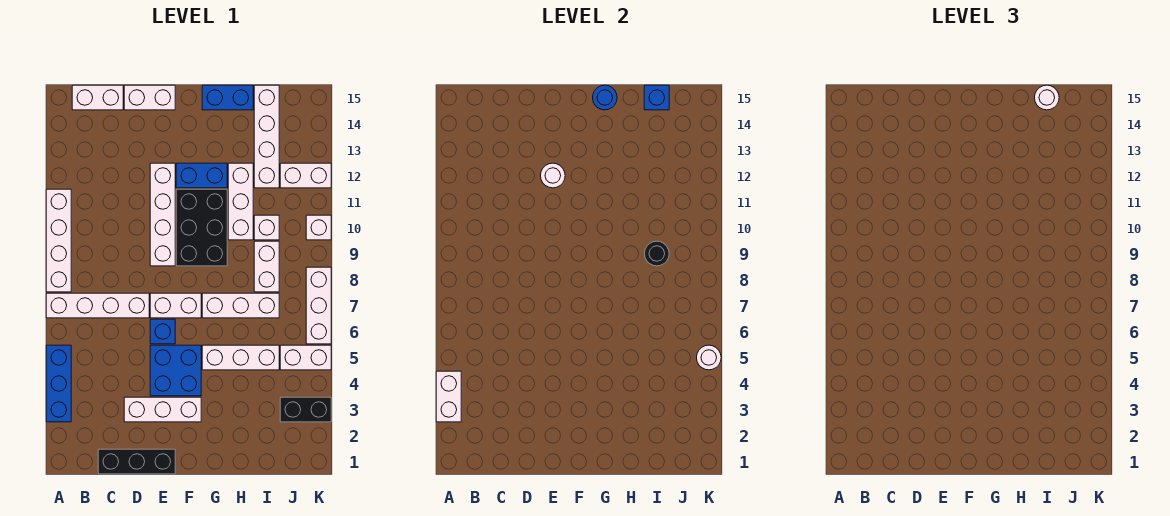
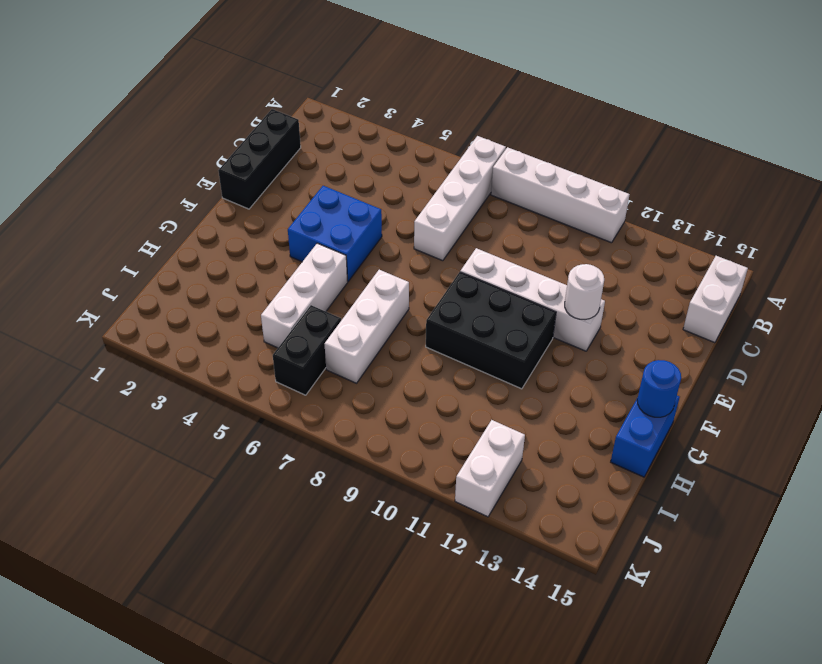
black 1x2 brick [273,305,341,395] -> black 1x2 brick moved to [280,397,331,422]
none -> blue 1x3 brick [46,345,71,422]
none -> white 1x3 brick [124,397,201,422]
none -> white 1x2 brick [124,85,175,110]
none -> blue 1x1 brick [150,319,175,344]

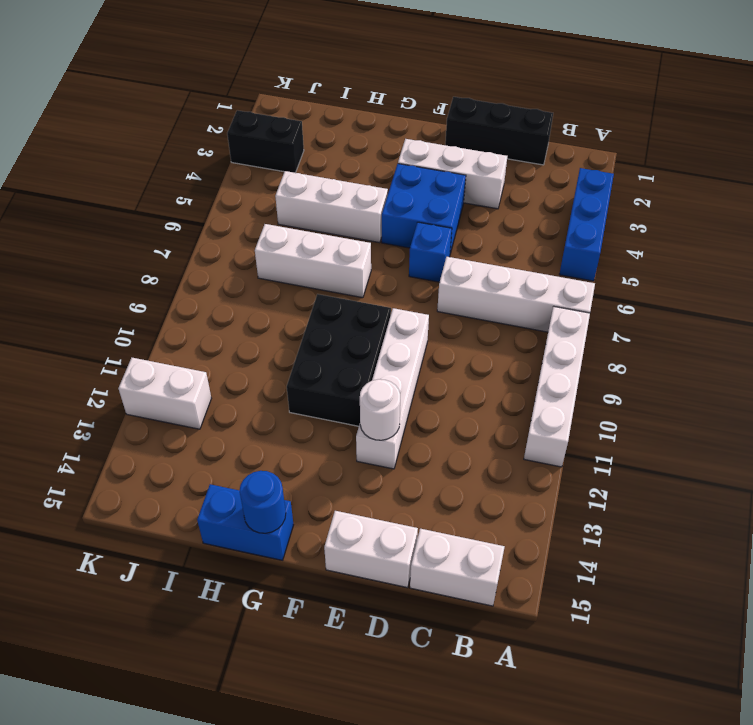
none -> white 1x2 brick [150,293,201,318]
none -> blue 1x2 brick [176,163,227,188]
none -> white 1x3 brick [228,163,253,240]
none -> white 1x2 brick [254,241,279,292]

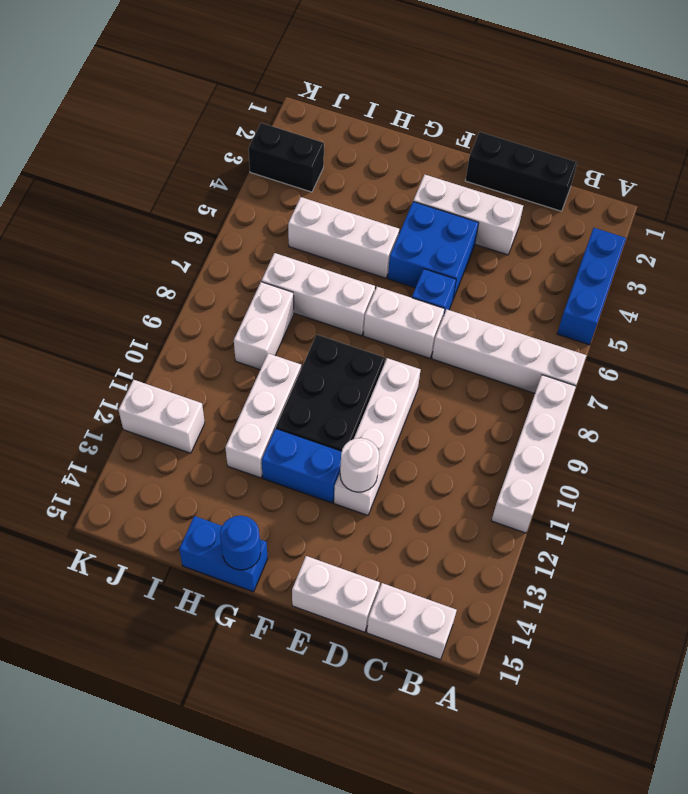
none -> white 1x1 brick [254,215,279,240]
none -> white 1x4 brick [254,85,279,188]
none -> white 1x2 brick [280,345,331,370]
none -> white 1x3 brick [306,267,331,344]

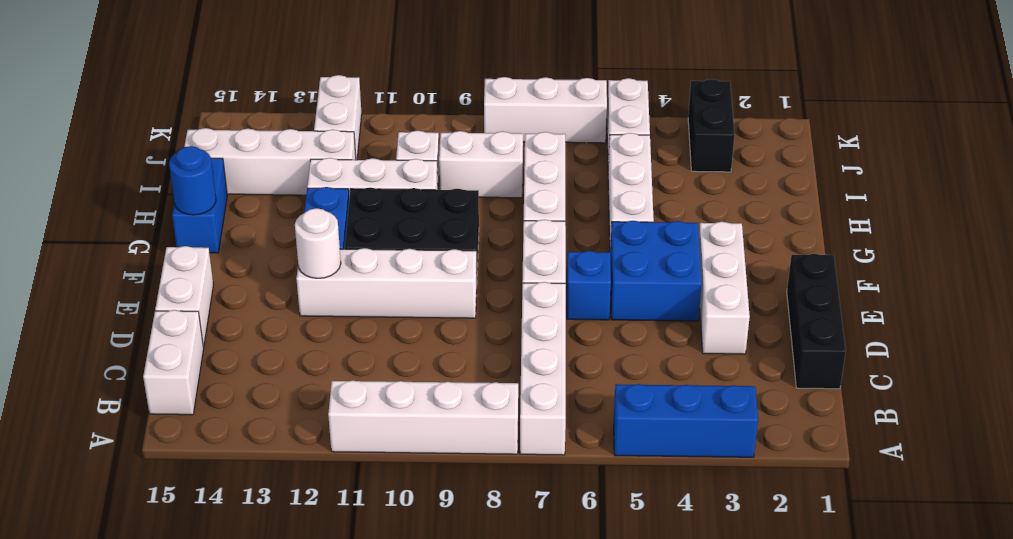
none -> white 1x1 brick [306,215,331,240]
none -> white 1x2 brick [436,371,461,422]
none -> black 1x1 round brick [645,241,669,266]
none -> blue 1x1 brick [644,85,669,110]

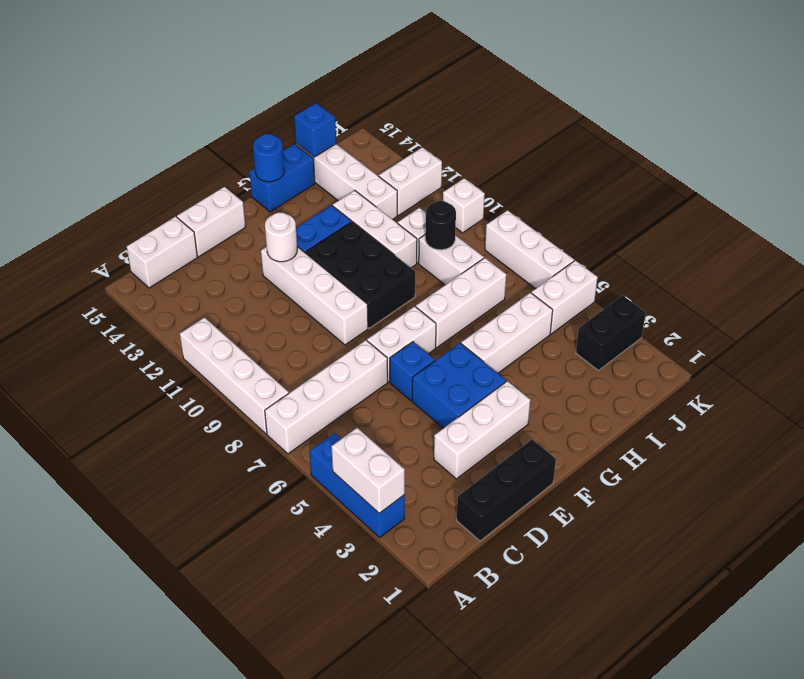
none -> white 1x1 round brick [697,345,721,370]
none -> white 1x1 round brick [1035,85,1059,110]

